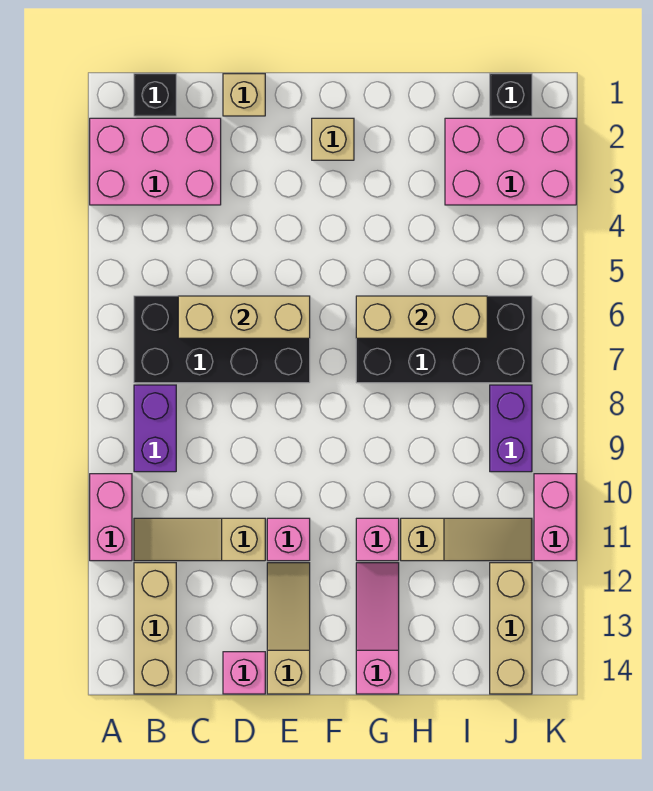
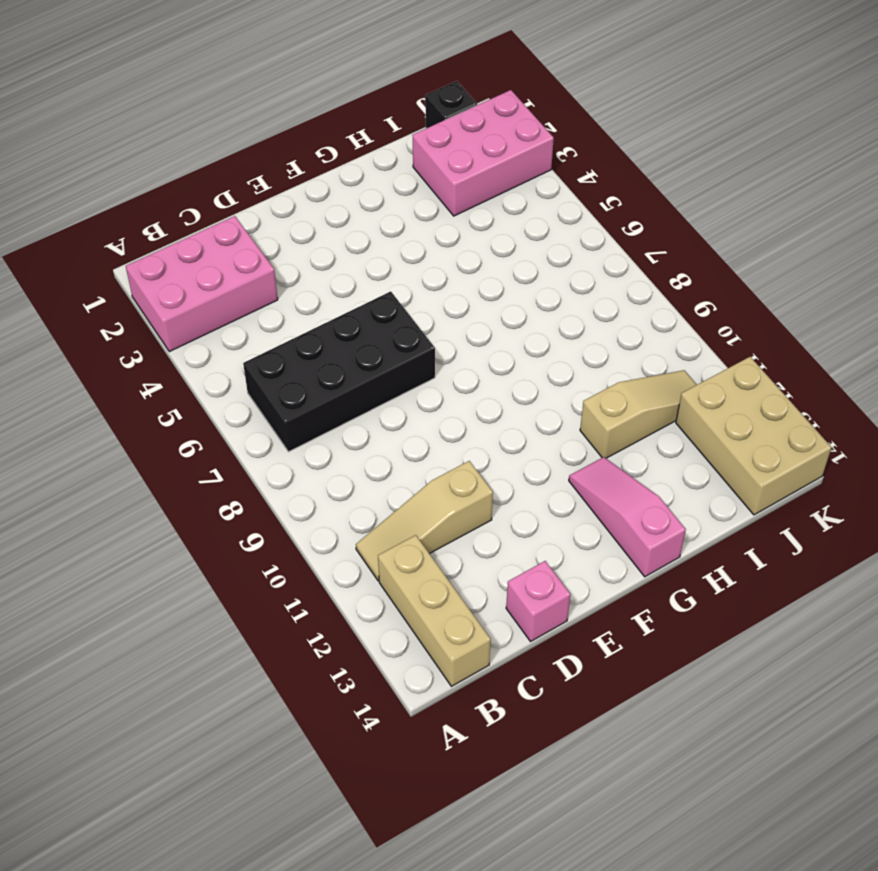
tan 2x3 brick [676,357,831,515] -> tan 1x3 brick [490,563,532,694]
none -> pink 1x2 brick [90,474,132,561]
none -> black 1x1 brick [134,74,176,116]
none -> purple 1x2 brick [134,385,176,472]

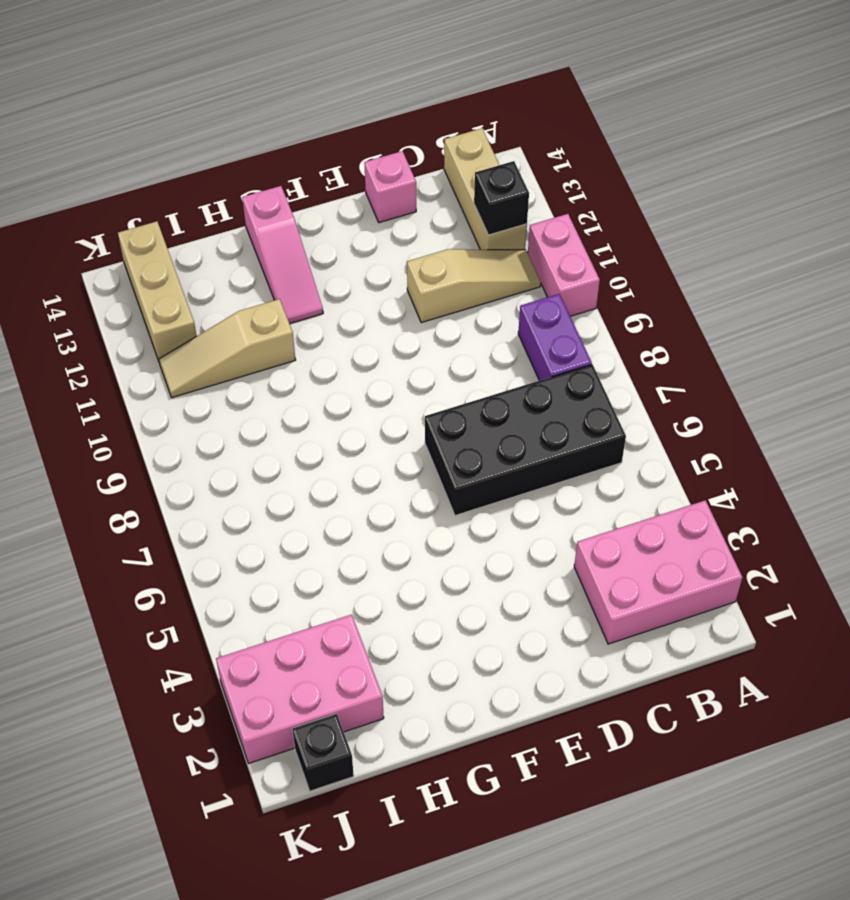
black 1x1 brick [474,161,529,235] -> black 1x1 brick moved to [134,74,176,116]
none -> tan 1x1 brick [223,74,265,116]
none -> pink 1x1 brick [267,518,310,561]
none -> tan 1x3 slope [267,563,310,694]

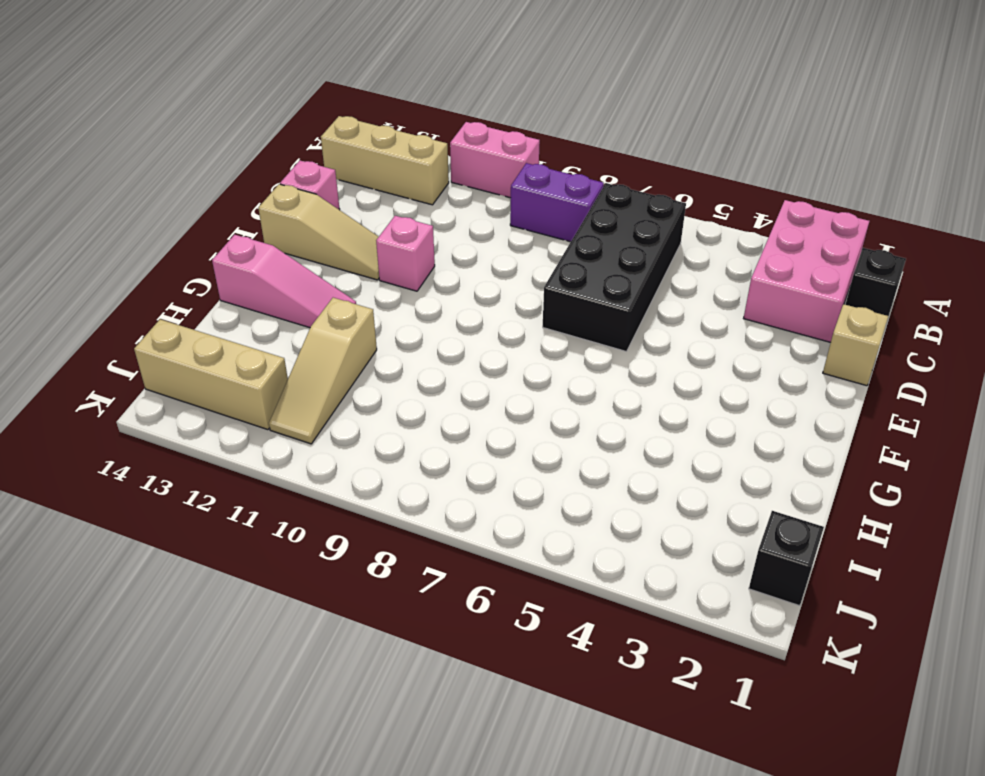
none -> tan 1x3 slope [134,518,265,561]
none -> tan 1x1 brick [312,118,354,160]
none -> black 2x4 brick [356,296,532,383]

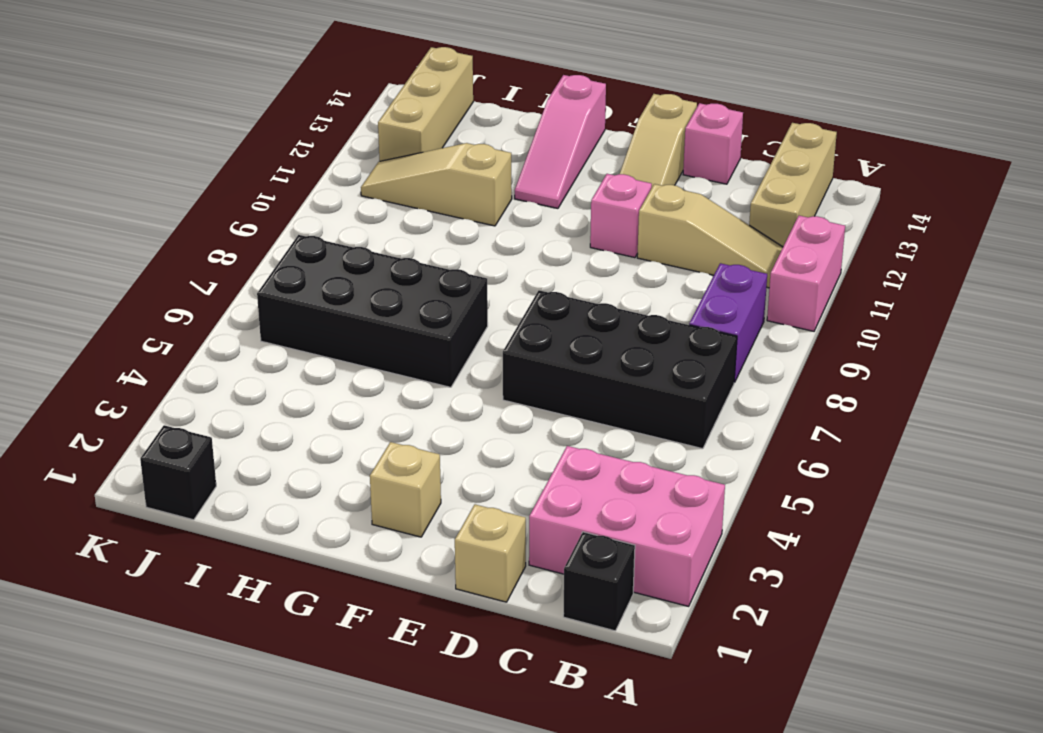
none -> pink 1x1 brick [356,518,399,561]
none -> pink 2x3 brick [445,118,576,205]
none -> purple 1x2 brick [490,385,532,472]

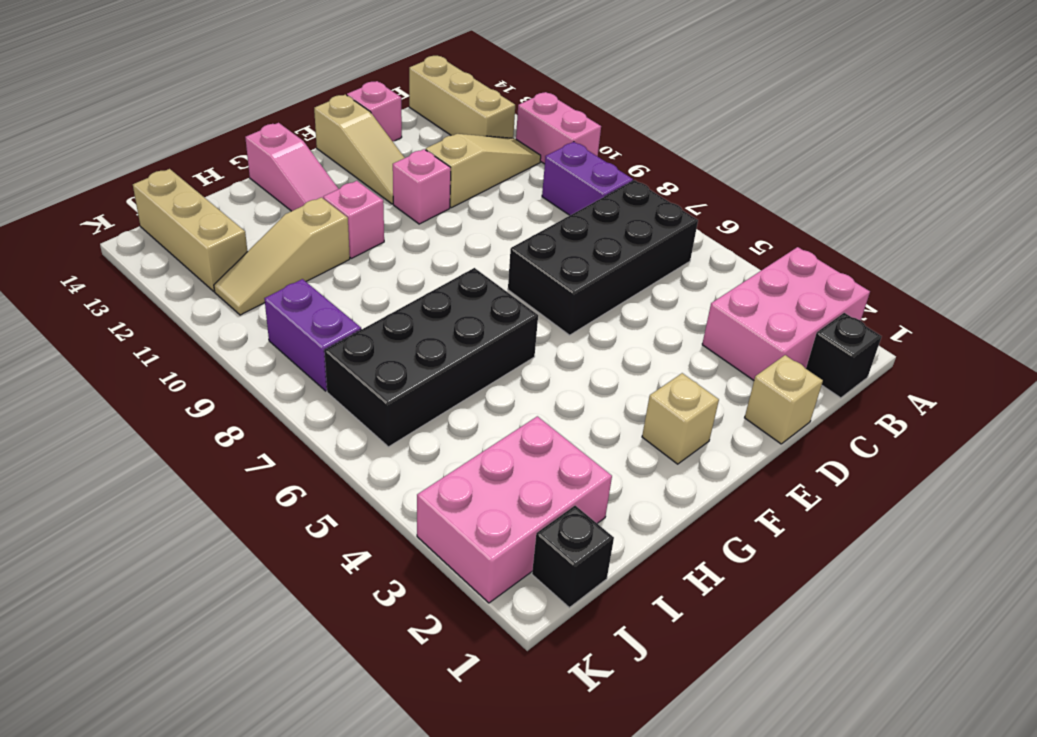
none -> pink 1x2 brick [534,474,576,561]
none -> tan 1x3 brick [178,296,310,338]
none -> tan 1x3 brick [356,296,487,338]

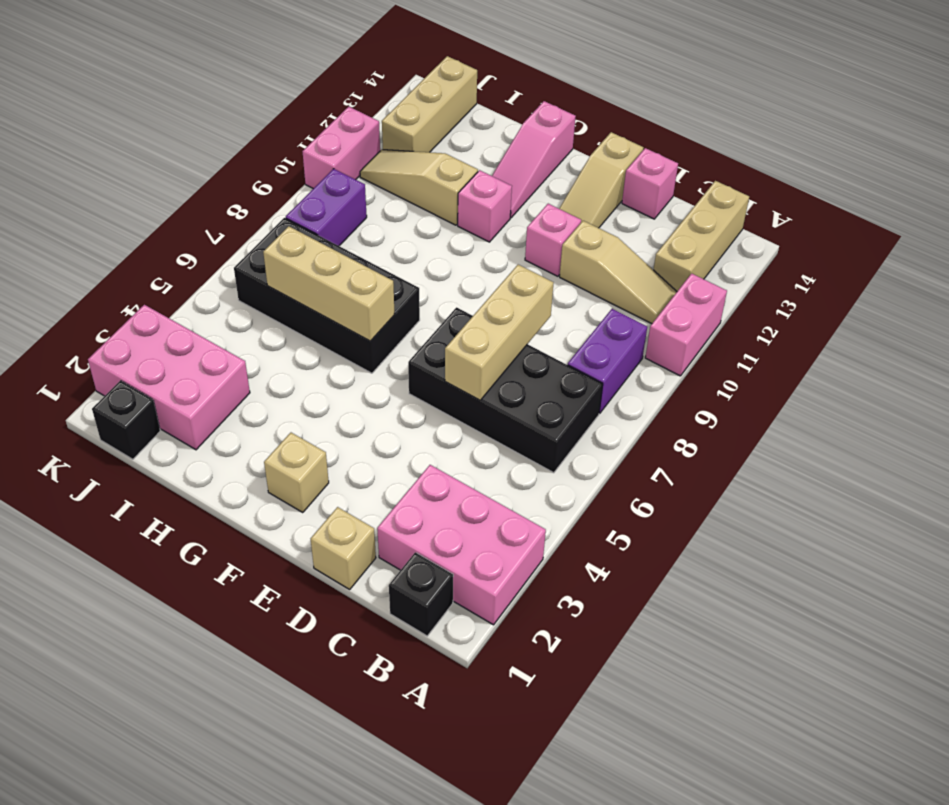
tan 1x3 brick [445,265,553,400] -> tan 1x3 brick turned to [178,296,310,338]

